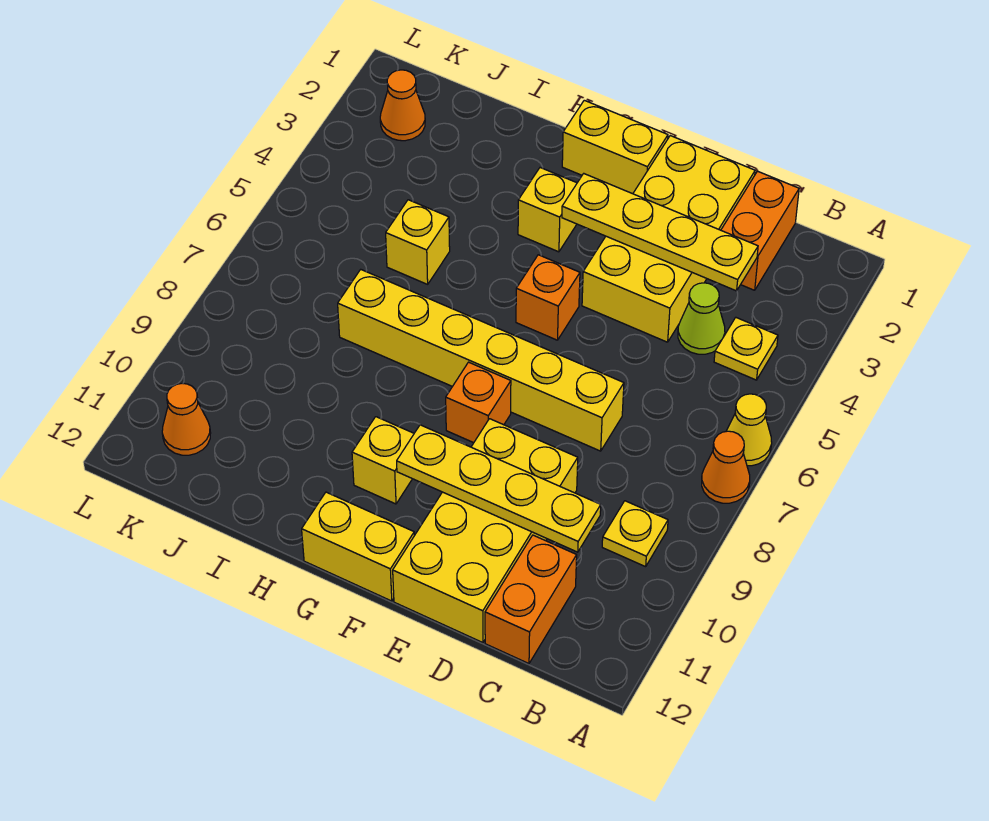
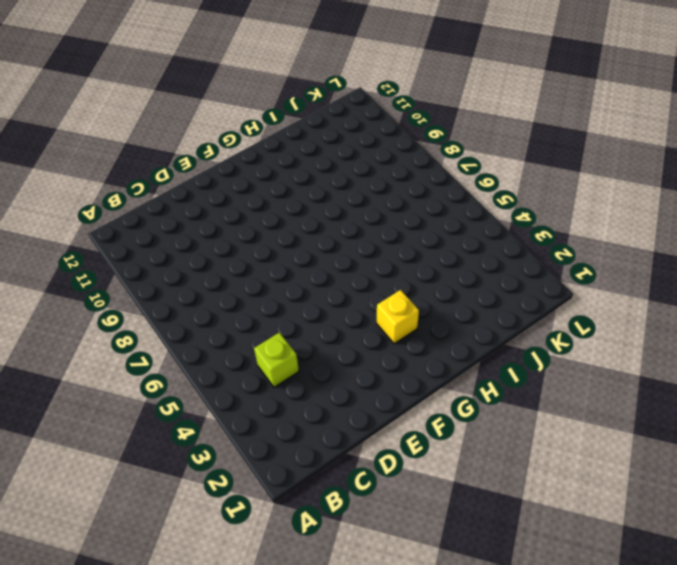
lime 1x1 brick [254,332,299,387] -> lime 1x1 cone [678,283,725,354]
none -> yellow 1x1 cone [726,394,772,466]
none -> orange 1x1 cone [702,431,750,503]
none -> yellow 1x1 plate [714,318,778,380]

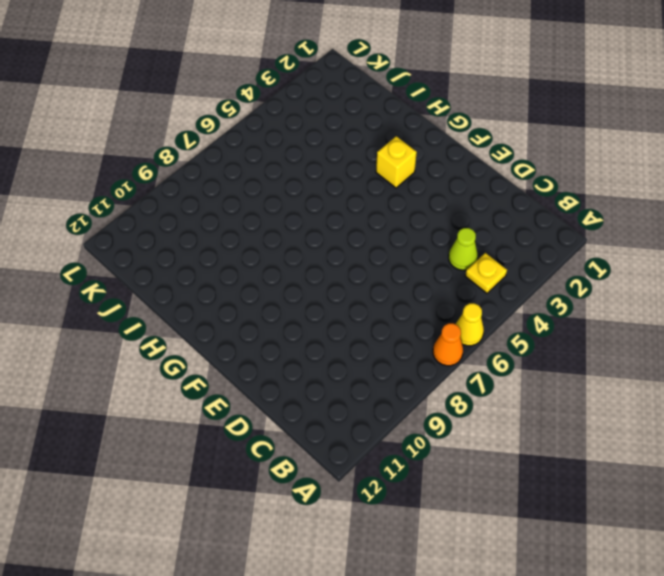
none -> yellow 1x1 plate [602,501,668,567]
none -> orange 1x2 brick [721,171,799,290]
none -> orange 1x2 brick [485,535,577,664]

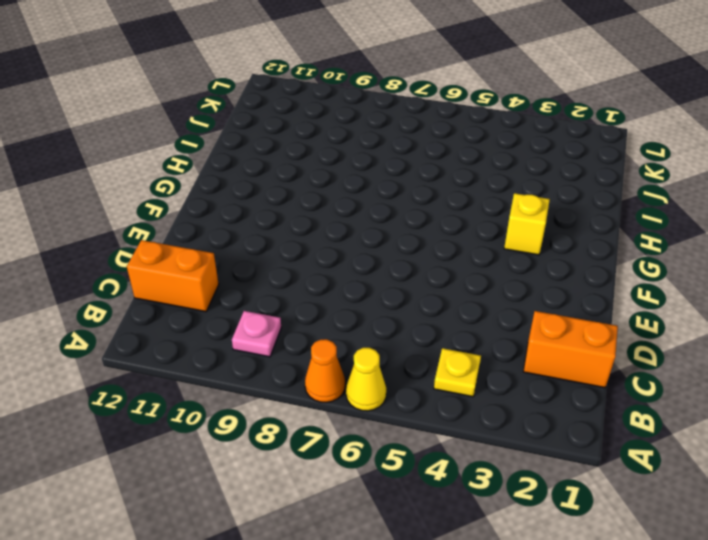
pink 1x1 plate [232,311,281,357] -> yellow 1x1 plate [602,501,668,567]
none -> lime 1x1 cone [678,283,725,354]
none -> yellow 2x4 brick [582,136,755,342]
none -> yellow 1x6 brick [338,270,624,451]

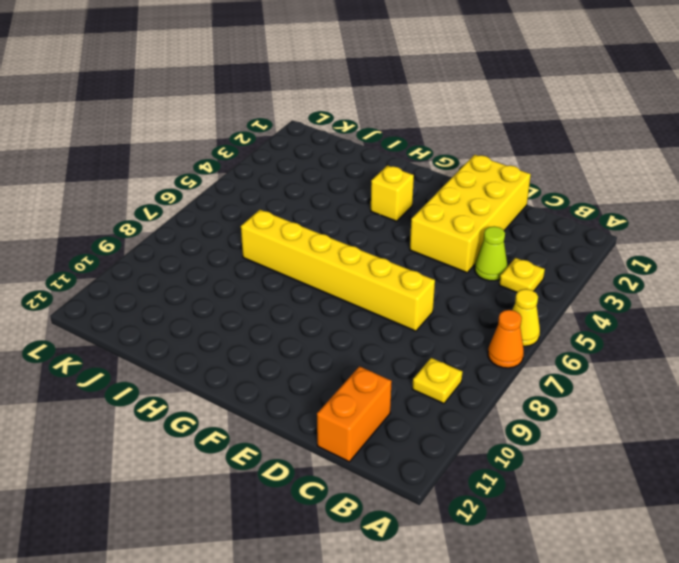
none -> orange 1x2 brick [721,171,799,290]
none -> yellow 2x4 brick [393,419,578,643]
none -> yellow 1x2 brick [562,100,668,194]

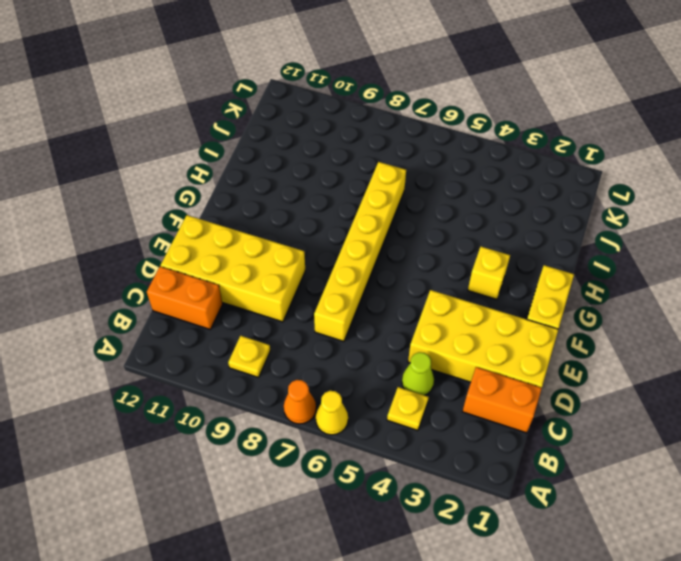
none -> orange 1x1 brick [516,255,580,340]
none -> orange 1x1 brick [446,362,511,443]
none -> yellow 1x2 brick [302,492,414,601]

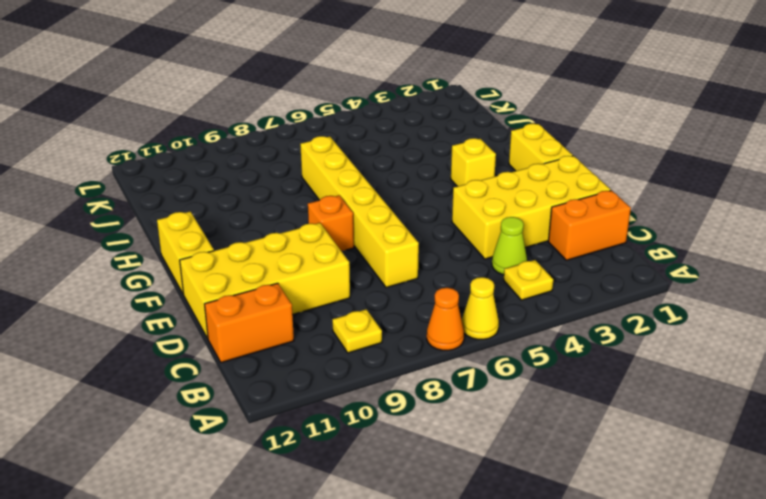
none -> orange 1x1 brick [516,255,580,340]
none -> yellow 1x1 brick [352,417,414,504]
none -> yellow 1x1 brick [386,200,450,284]

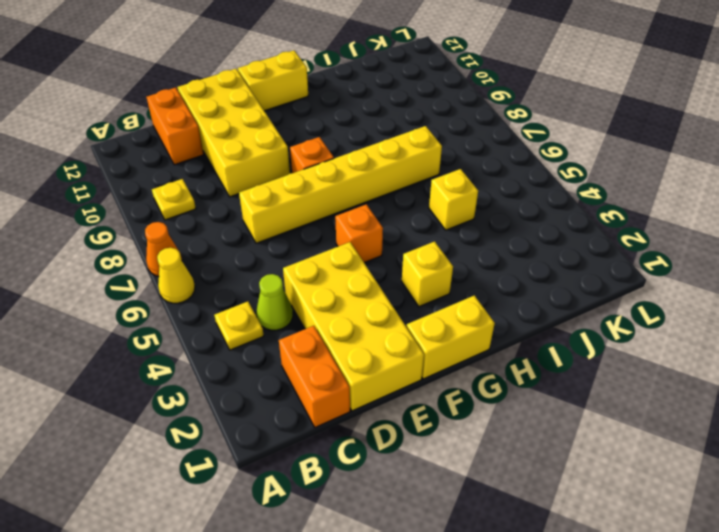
none -> yellow 1x1 brick [352,417,414,504]
none -> orange 1x1 cone [380,70,425,141]
none -> orange 1x1 cone [162,383,211,455]

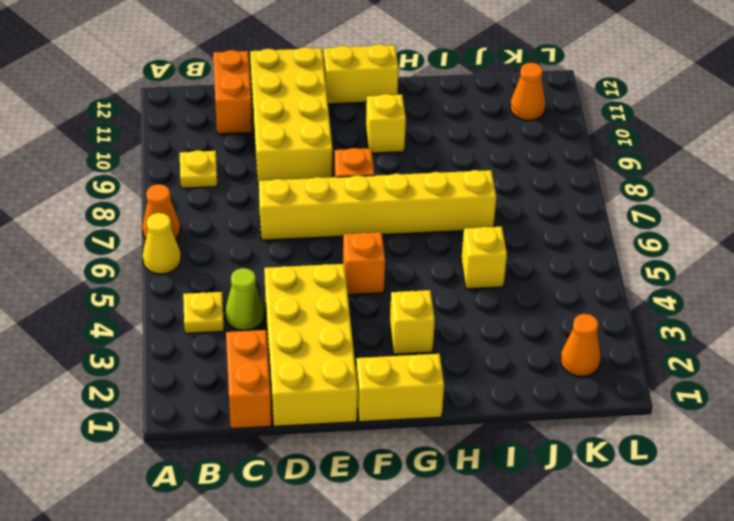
none -> yellow 1x4 plate [562,174,758,291]
none -> yellow 1x4 plate [397,425,601,552]

